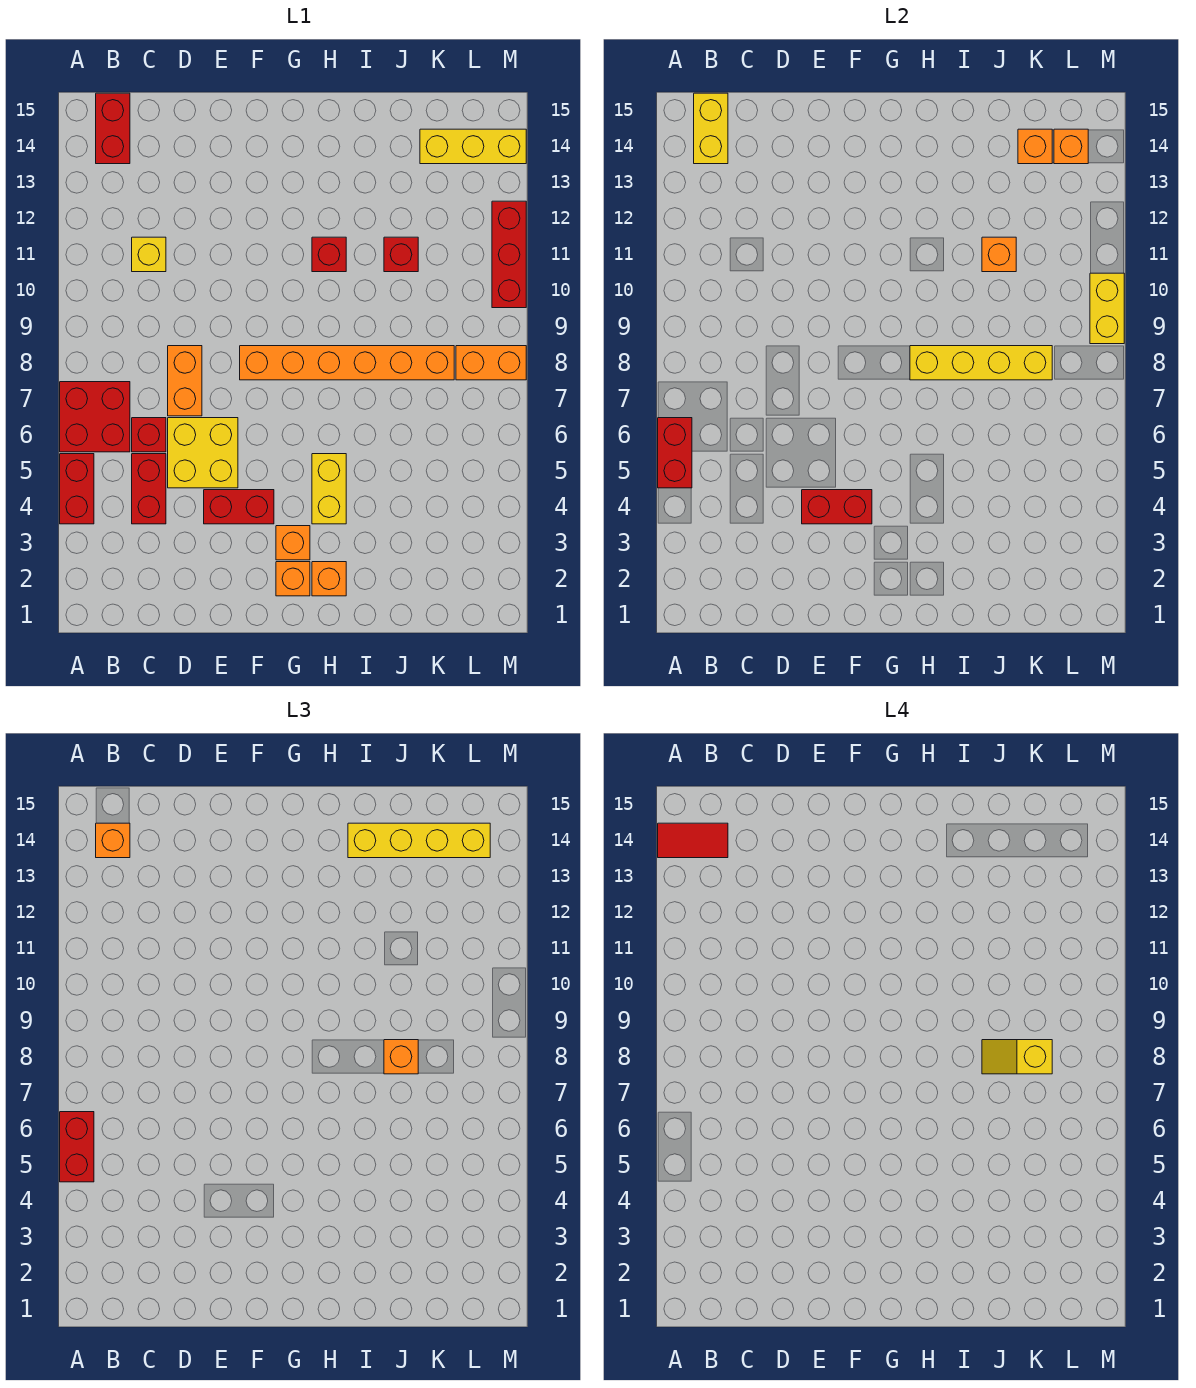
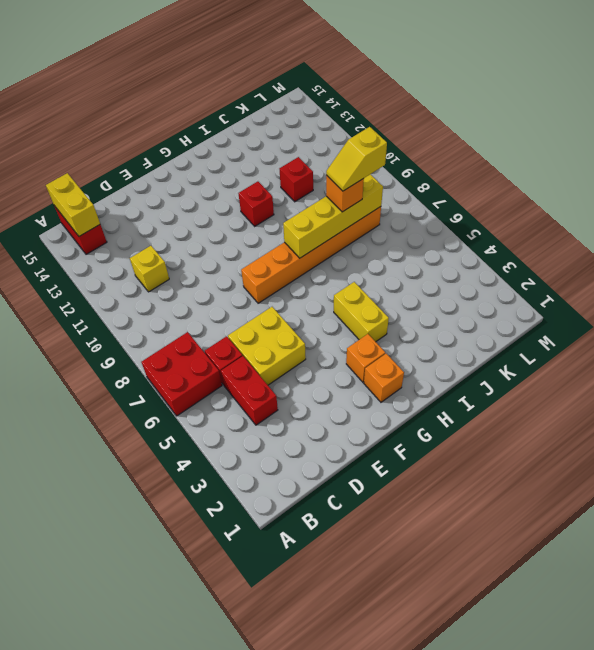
none -> red 1x2 brick [60,454,94,524]
none -> orange 1x2 brick [168,346,202,416]
none -> red 1x2 brick [204,490,274,524]
none -> orange 1x1 brick [312,562,346,596]

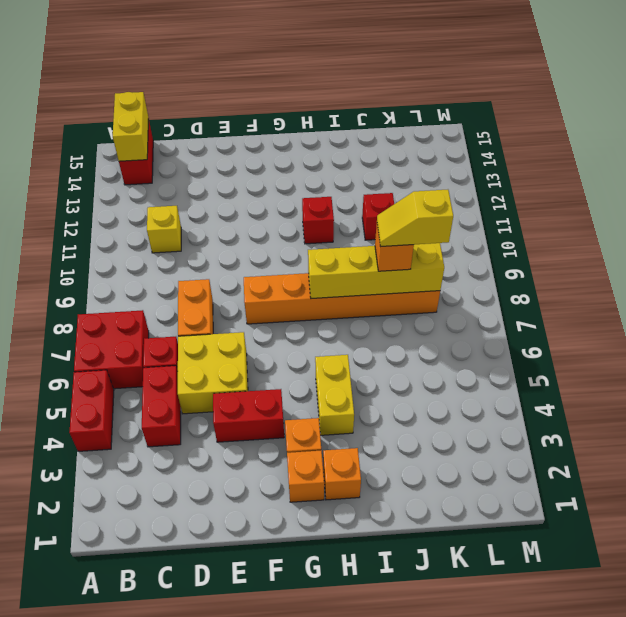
none -> yellow 1x3 brick [420,129,526,164]
none -> orange 1x2 brick [456,346,526,380]
none -> red 1x3 brick [492,201,526,308]
none -> red 1x2 brick [658,418,692,488]

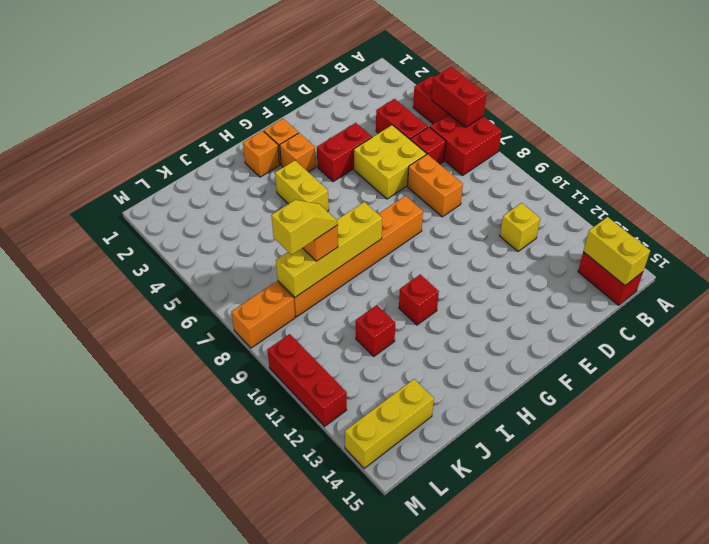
none -> red 1x2 brick [802,490,872,524]
none -> orange 1x1 brick [982,237,1016,272]
none -> orange 1x1 brick [1018,129,1052,164]
none -> orange 1x1 brick [1054,129,1088,164]

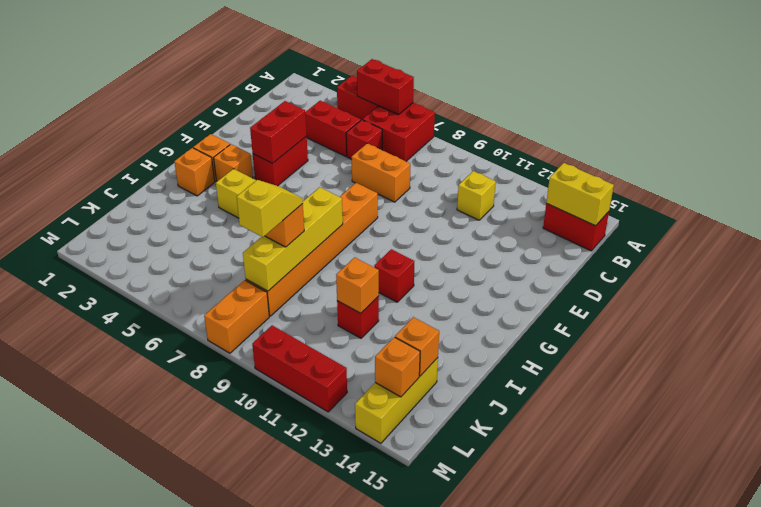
none -> yellow 2x2 brick [168,418,238,488]
none -> yellow 1x2 brick [1090,273,1124,344]
none -> red 1x2 brick [60,1112,94,1182]
none -> orange 1x1 brick [96,823,130,858]

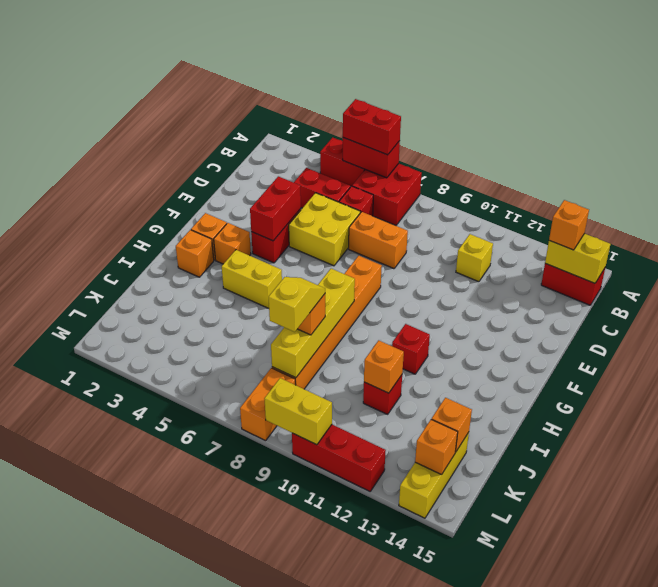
none -> yellow 1x4 brick [348,823,490,858]
none -> red 1x2 tile [658,823,728,858]

